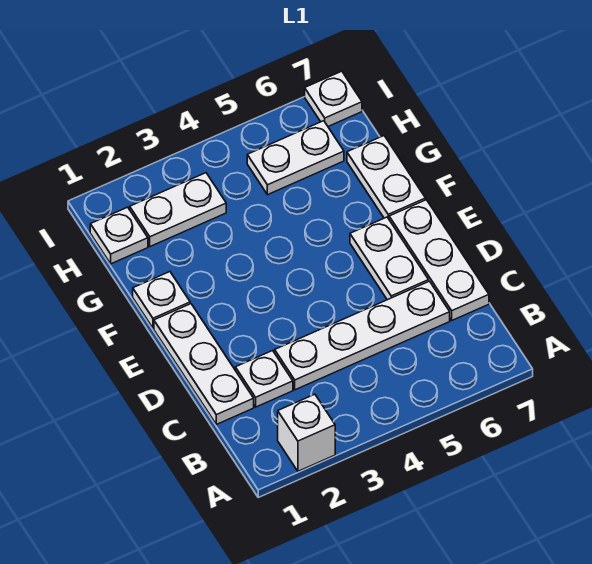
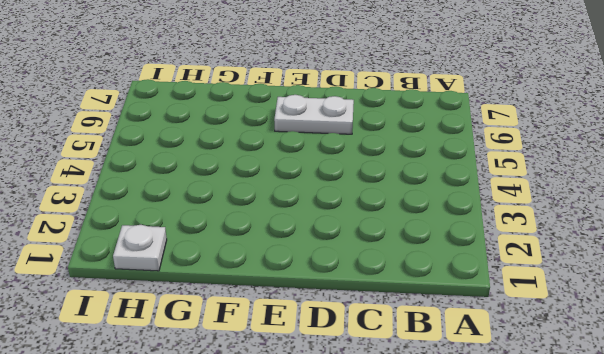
none -> white 1x1 brick [278,394,335,471]
none -> white 1x3 plate [154,304,254,424]
none -> white 1x1 plate [235,351,293,407]

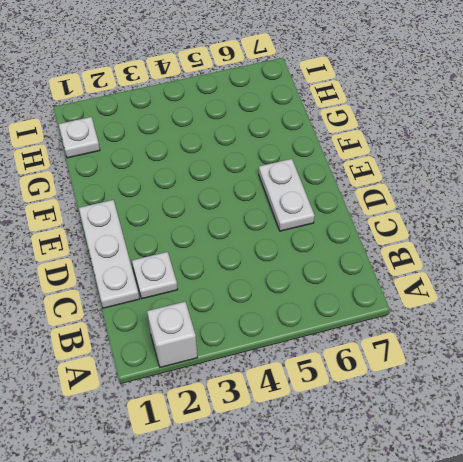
none -> white 1x4 plate [275,281,450,390]
none -> white 1x3 plate [389,200,489,320]
none -> white 1x1 plate [133,272,190,328]

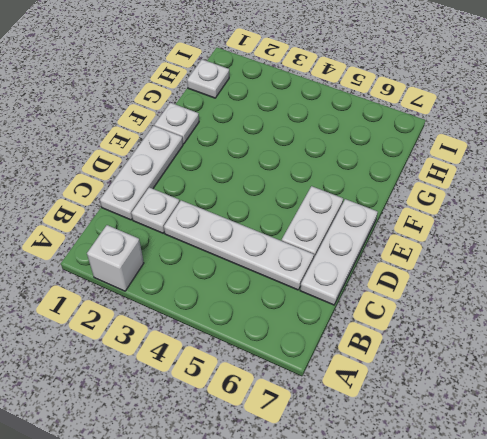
none -> white 1x2 plate [347,136,426,219]
none -> white 1x2 plate [130,173,226,247]
none -> white 1x2 plate [247,121,344,195]

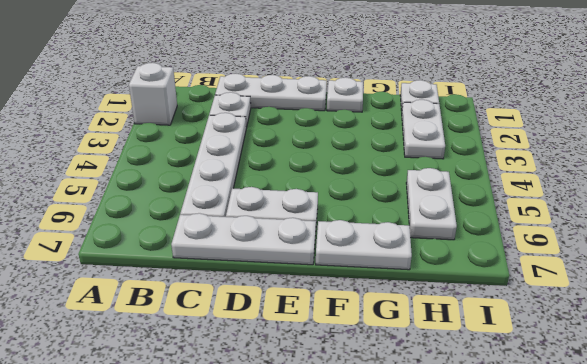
none -> white 1x1 plate [305,71,362,126]

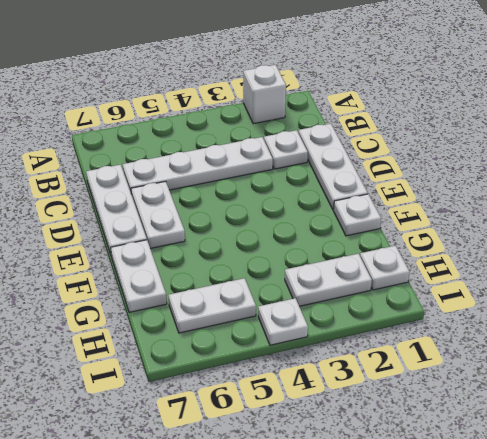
white 1x1 plate [258,298,308,345] -> white 1x1 plate moved to [305,71,362,126]

